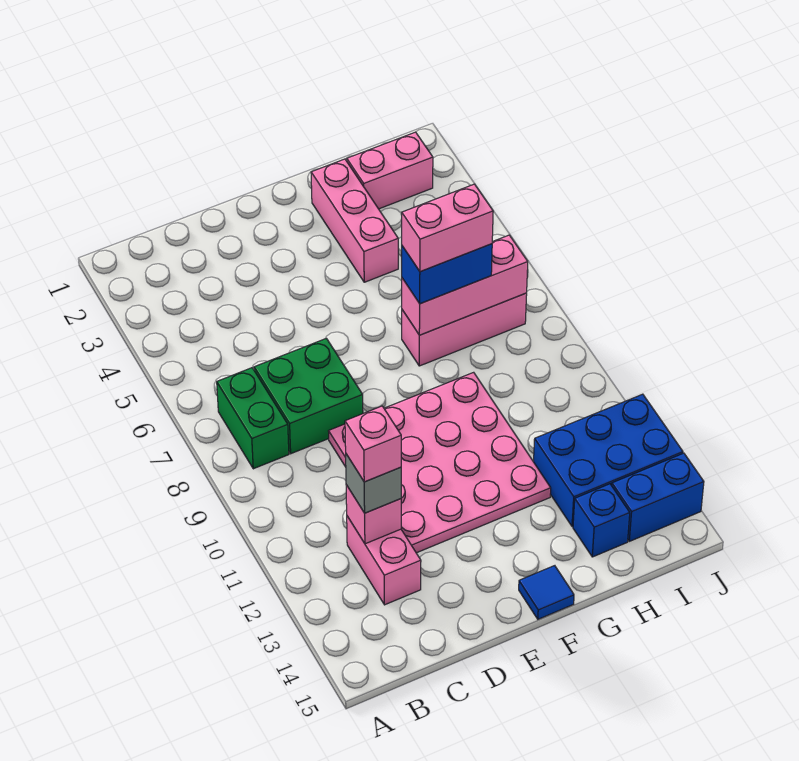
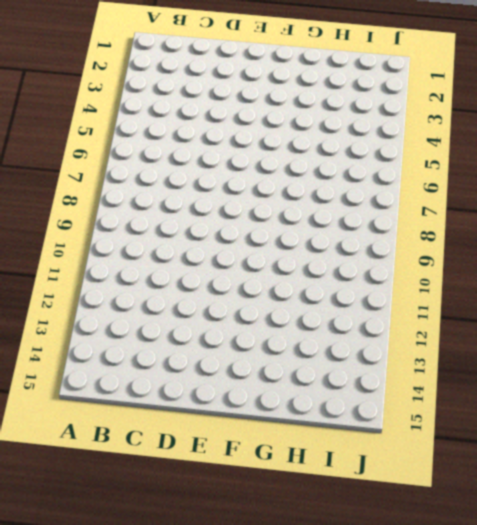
none -> green 1x2 brick [217,368,289,469]
none -> green 2x2 brick [254,338,363,454]
none -> pink 1x2 brick [347,516,421,605]

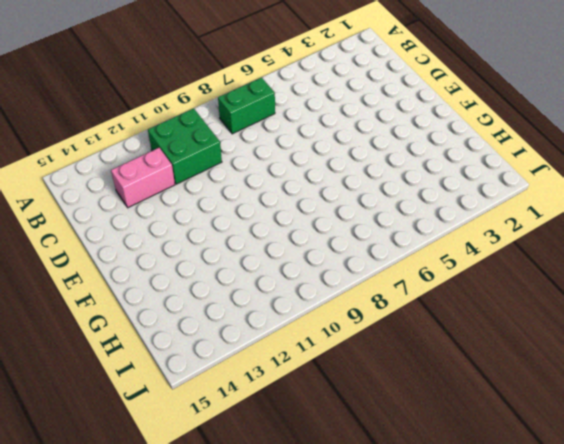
green 2x2 brick [148,108,222,184] -> green 2x2 brick moved to [254,338,363,454]
none -> pink 4x4 plate [329,372,551,553]
none -> blue 1x1 tile [519,566,574,619]
none -> pink 1x3 brick [311,159,398,282]

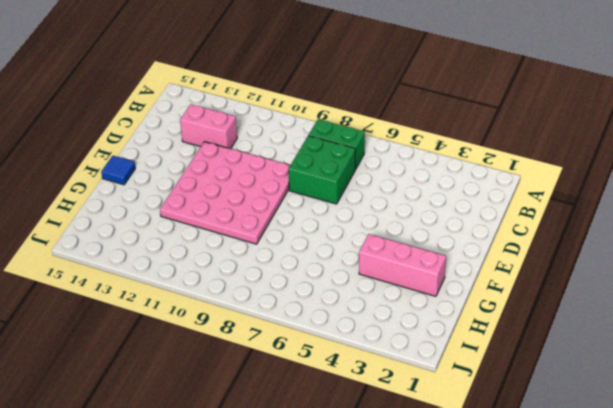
none -> pink 1x3 brick [402,293,527,366]
none -> pink 1x2 brick [347,132,433,209]
none -> blue 2x3 brick [534,394,683,527]

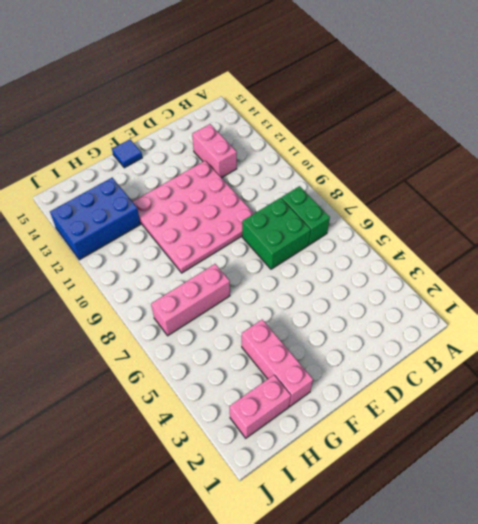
none -> blue 1x1 brick [573,484,630,557]
none -> blue 1x2 brick [612,453,704,541]
none -> pink 1x1 brick [346,485,401,544]

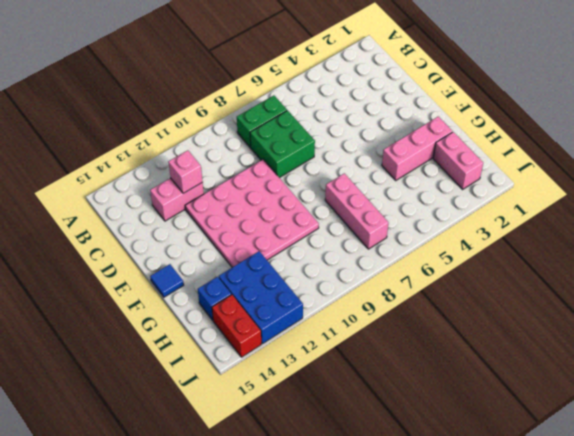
red 1x2 brick [212,295,261,357] -> blue 1x2 brick [612,453,704,541]
none -> pink 1x3 brick [402,235,528,335]
none -> grey 1x1 brick [346,454,401,513]
none -> blue 1x2 brick [402,244,492,304]

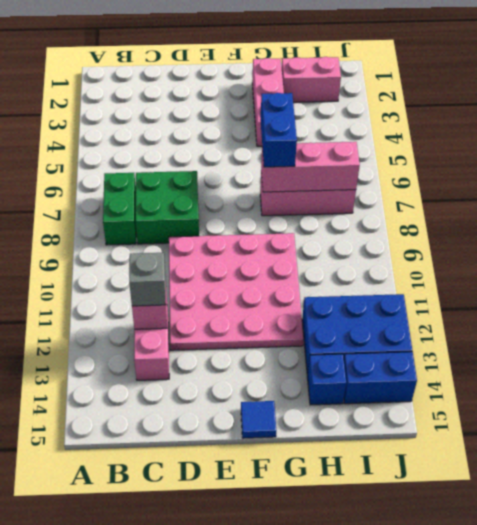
blue 1x2 brick [260,93,297,167] -> blue 1x2 brick turned to [402,244,492,304]
none -> pink 1x1 brick [345,406,401,482]
none -> pink 1x2 brick [402,184,493,272]

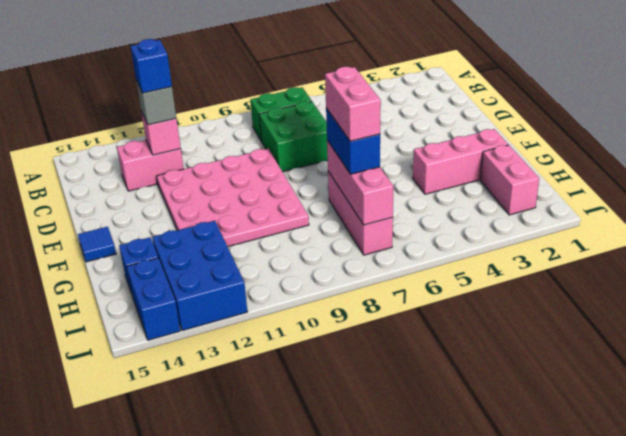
blue 1x1 brick [131,39,172,93] -> pink 1x1 brick [345,406,401,482]

